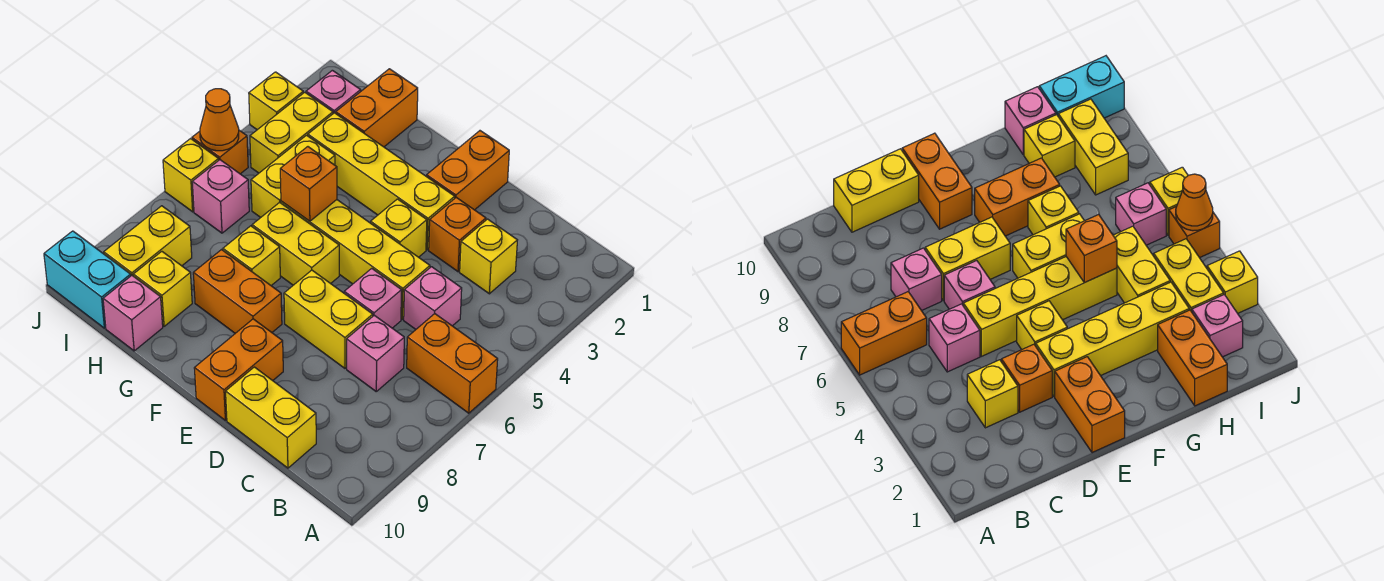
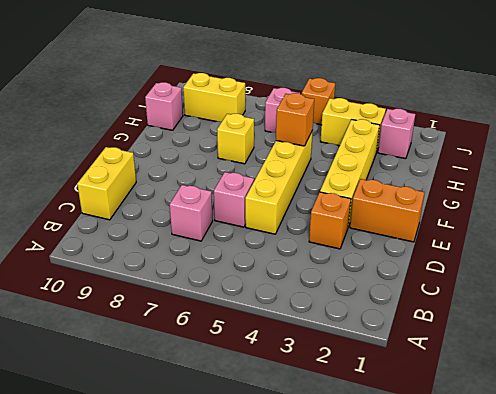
none -> orange 1x2 brick [407,314,498,413]
none -> yellow 1x1 brick [460,219,517,294]
none -> pink 1x1 brick [404,267,462,329]
none -> yellow 1x2 brick [284,270,373,368]

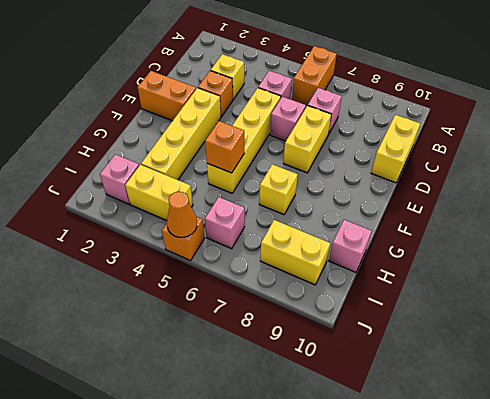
none -> yellow 1x1 brick [371,199,427,257]
none -> orange 1x2 brick [194,319,283,420]
none -> yellow 1x2 brick [252,202,339,285]
none -> orange 1x2 brick [193,250,282,333]

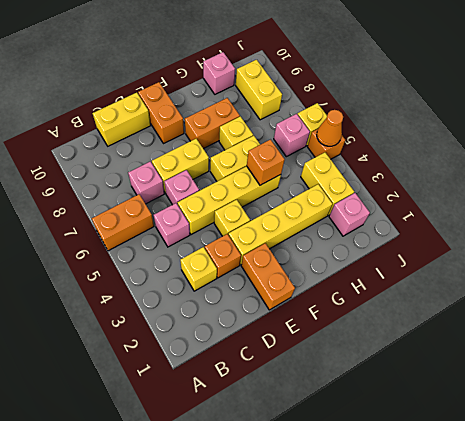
none -> orange 1x2 brick [336,69,418,147]
none -> yellow 1x2 brick [251,135,335,218]
none -> yellow 1x1 brick [133,251,192,326]
none -> cyan 1x2 brick [44,231,131,328]

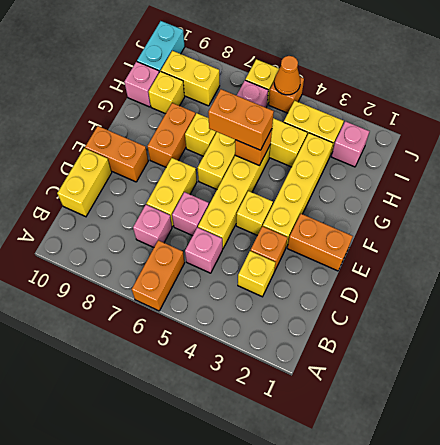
orange 1x2 brick [208,89,274,150] -> orange 1x2 brick moved to [336,69,418,147]
none -> yellow 1x1 brick [249,72,303,130]

